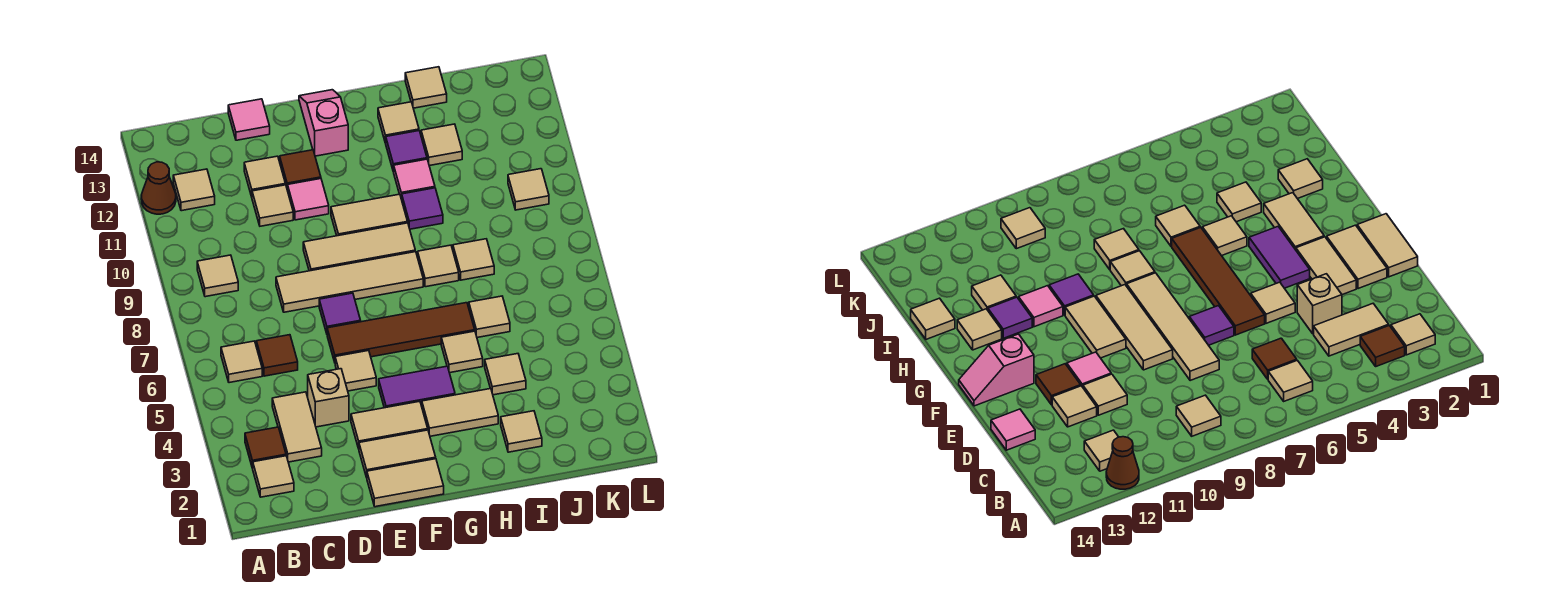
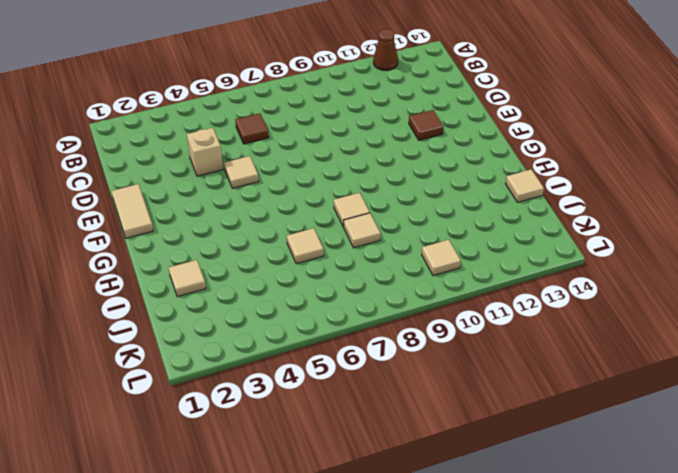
none -> tan 1x1 tile [253,456,294,497]
none -> brown 1x1 tile [245,427,286,468]
none -> tan 1x1 tile [221,341,262,383]
none -> tan 1x1 tile [197,255,238,297]

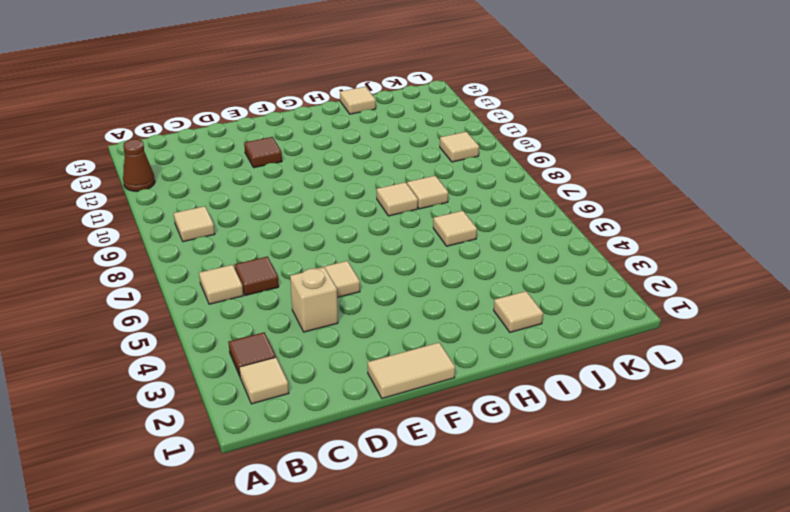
none -> tan 1x1 tile [173,169,215,211]
none -> tan 1x2 tile [272,392,322,462]
none -> tan 1x4 tile [276,252,423,312]
none -> tan 1x1 tile [252,185,293,226]

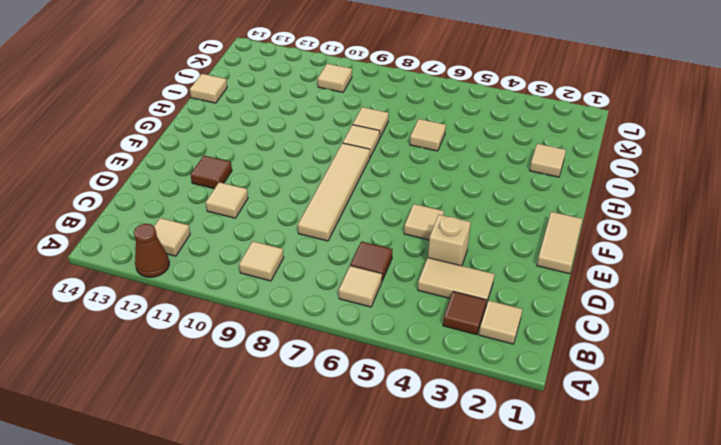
none -> tan 1x1 tile [244,156,285,197]
none -> pink 1x1 tile [228,99,270,140]
none -> tan 1x2 tile [359,430,436,478]
none -> tan 1x2 tile [351,401,428,449]

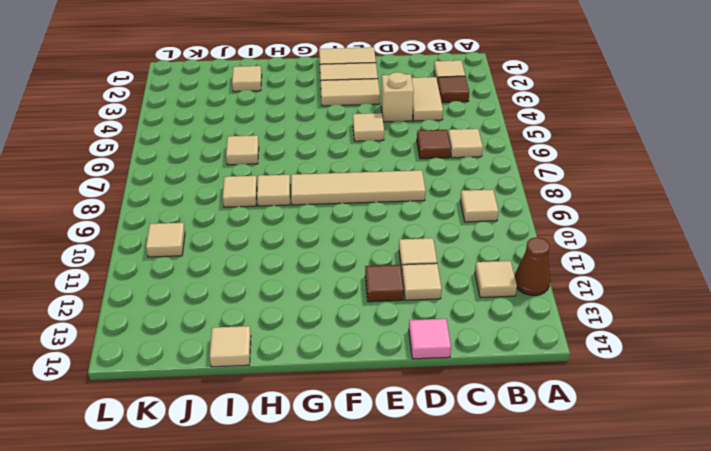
none -> brown 1x4 tile [327,303,475,362]
none -> purple 1x1 tile [319,293,361,333]
none -> tan 1x3 tile [303,223,415,271]
none -> pink 1x1 tile [288,179,329,220]

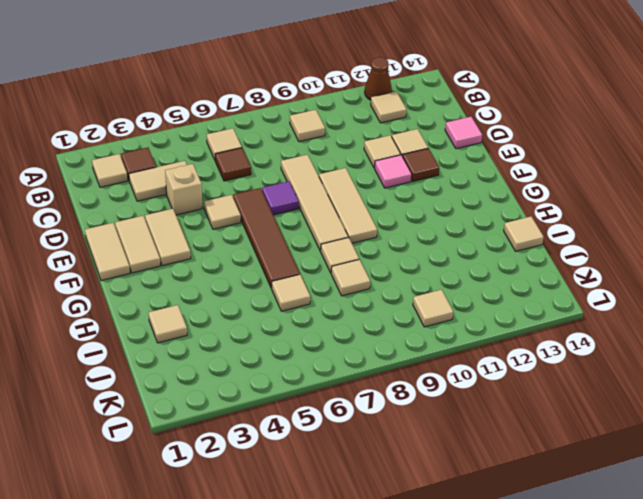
none -> purple 1x2 tile [379,366,455,408]
none -> tan 1x2 tile [331,194,408,236]
none -> pink 1x2 slope [299,90,348,156]
none -> tan 1x2 tile [422,388,498,436]

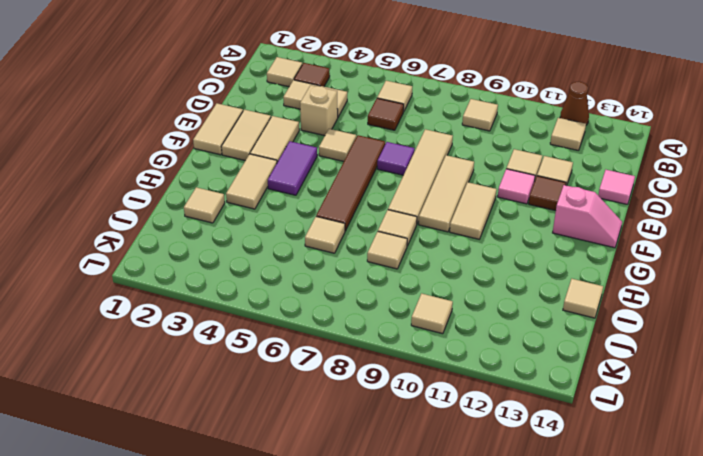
none -> tan 1x1 tile [441,331,483,373]
none -> purple 1x1 tile [402,188,443,229]
none -> pink 1x1 tile [394,159,435,199]
none -> purple 1x1 tile [386,131,427,172]

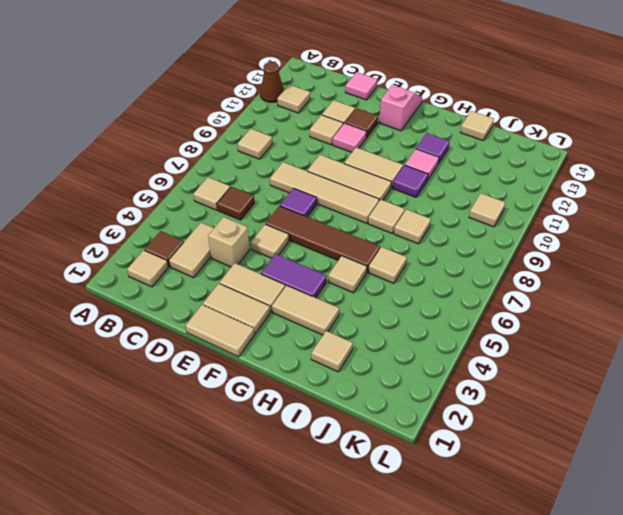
none -> tan 1x1 tile [378,102,419,143]
none -> tan 1x1 tile [485,354,526,395]
none -> tan 1x1 tile [421,124,462,166]

